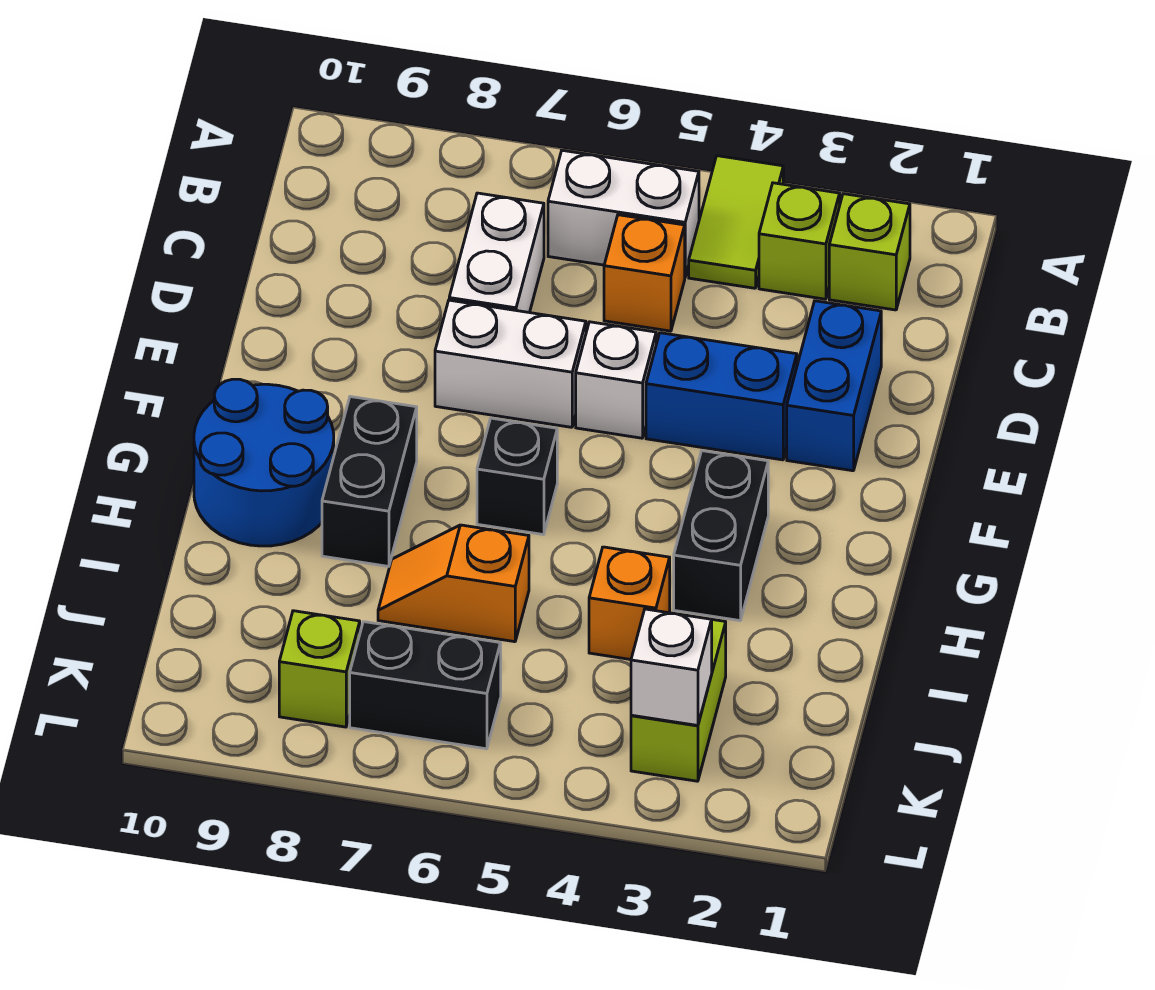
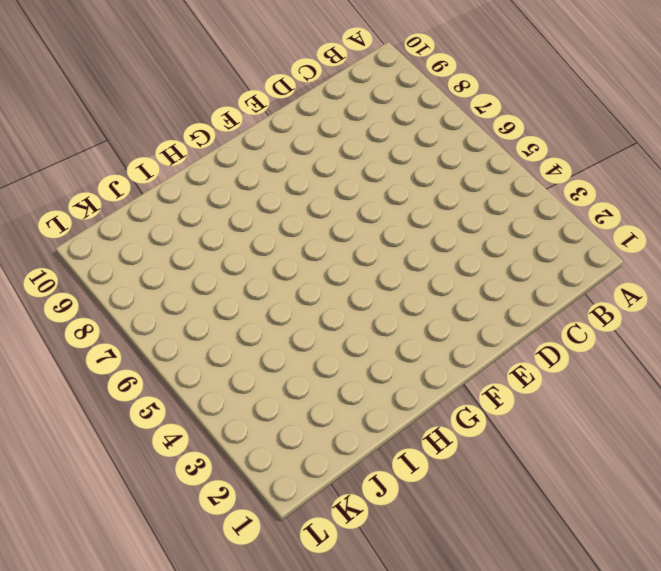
none -> lime 1x2 tile [689,156,783,288]
none -> lime 1x1 brick [829,194,910,310]
none -> lime 1x1 brick [759,183,840,299]

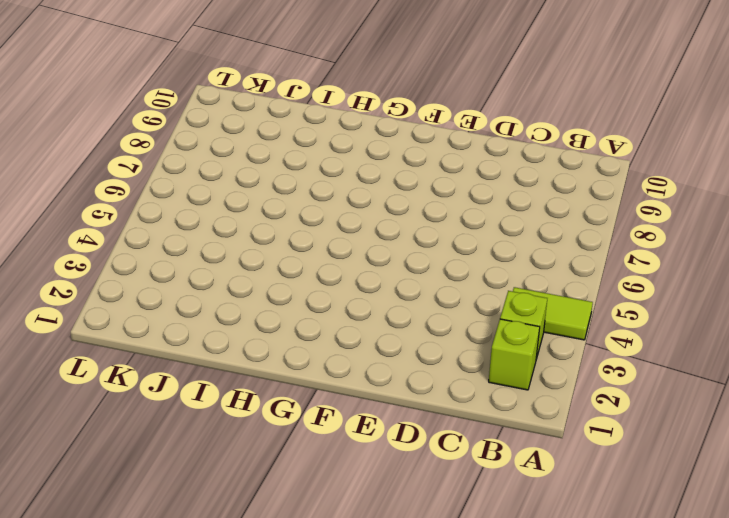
none -> white 1x2 brick [548,150,699,277]
none -> orange 1x1 brick [604,215,685,331]
none -> white 1x2 brick [449,193,544,313]

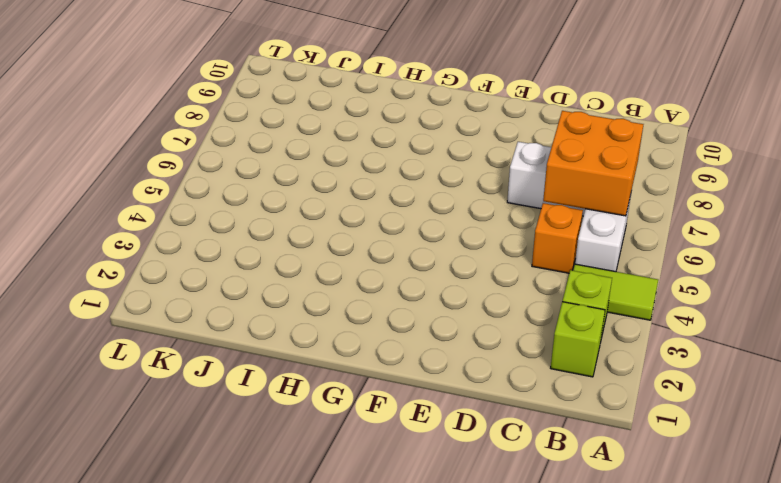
orange 2x2 brick [543,111,644,216] -> none
none -> blue 1x2 brick [787,301,881,471]
none -> blue 1x2 brick [646,333,797,460]
none -> white 1x1 brick [576,322,656,438]

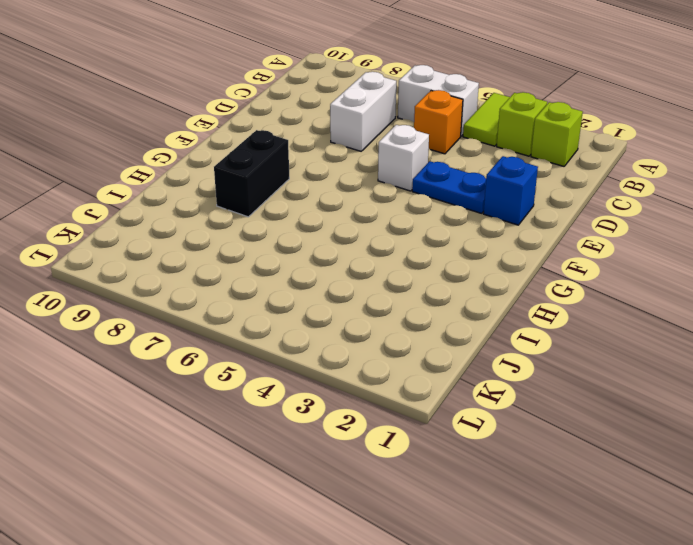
blue 1x1 brick [483,156,538,225] -> blue 1x2 brick [787,301,881,471]
blue 1x2 plate [412,161,486,213] -> blue 1x2 brick [646,333,797,460]
none -> white 1x2 brick [435,300,586,427]
none -> black 1x2 brick [674,451,768,621]
none -> black 1x1 brick [477,418,557,535]

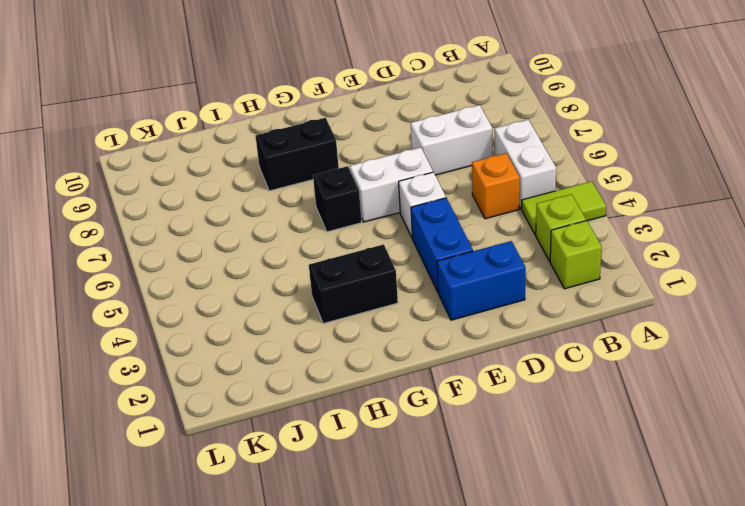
white 1x2 brick [350,147,433,222] -> white 1x2 brick turned to [435,300,586,427]
none -> blue 2x2 round brick [194,379,334,546]
none -> orange 1x1 brick [589,547,670,659]
none -> orange 1x2 slope [378,525,529,642]

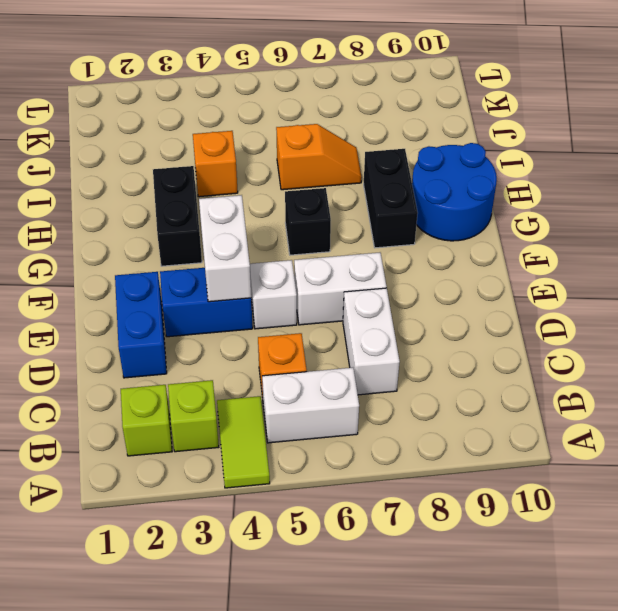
white 1x2 brick [199,195,251,302] -> none
none -> lime 1x2 brick [631,620,726,781]
none -> black 1x2 brick [350,622,501,749]
none -> lime 1x1 brick [279,611,360,727]

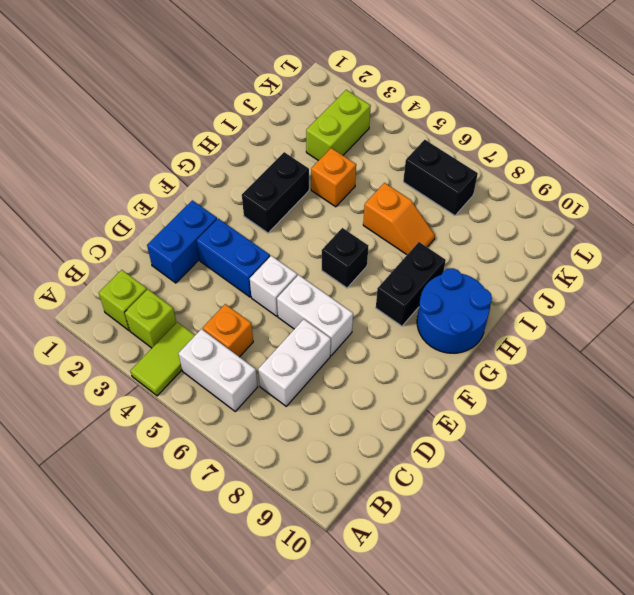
none -> lime 1x1 brick [279,611,360,727]
none -> white 1x1 brick [631,609,712,725]

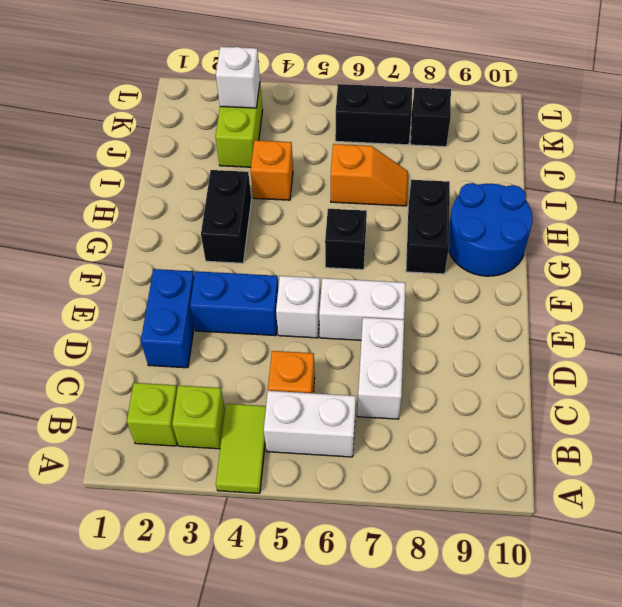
black 1x1 brick [411,88,451,147] -> lime 1x1 brick [279,611,360,727]

